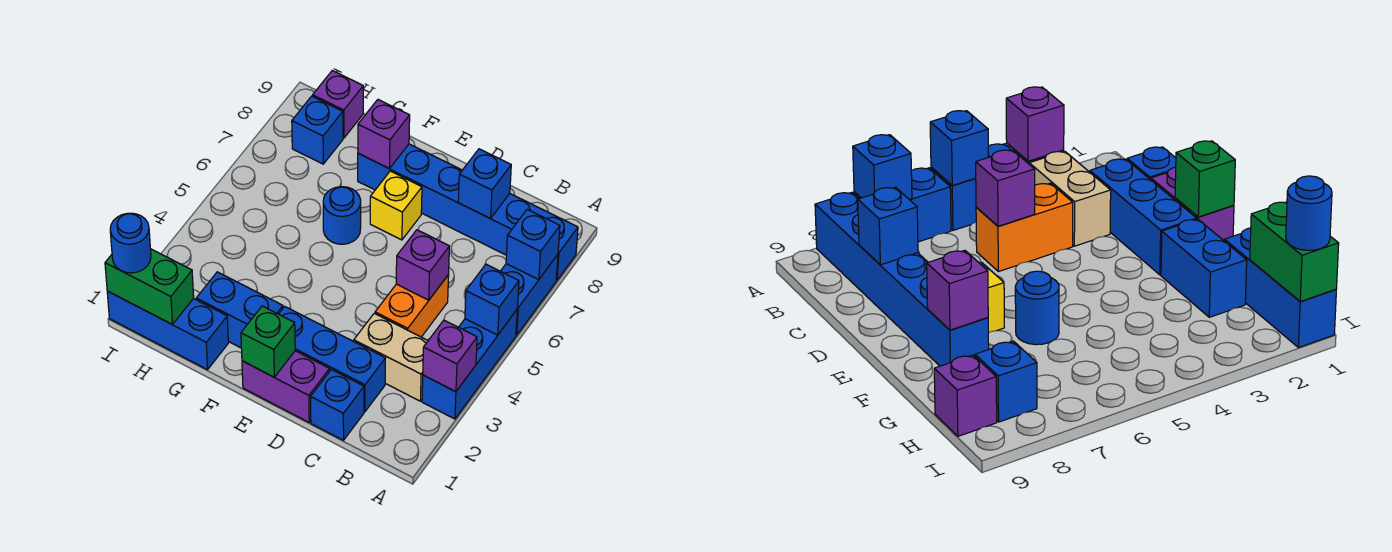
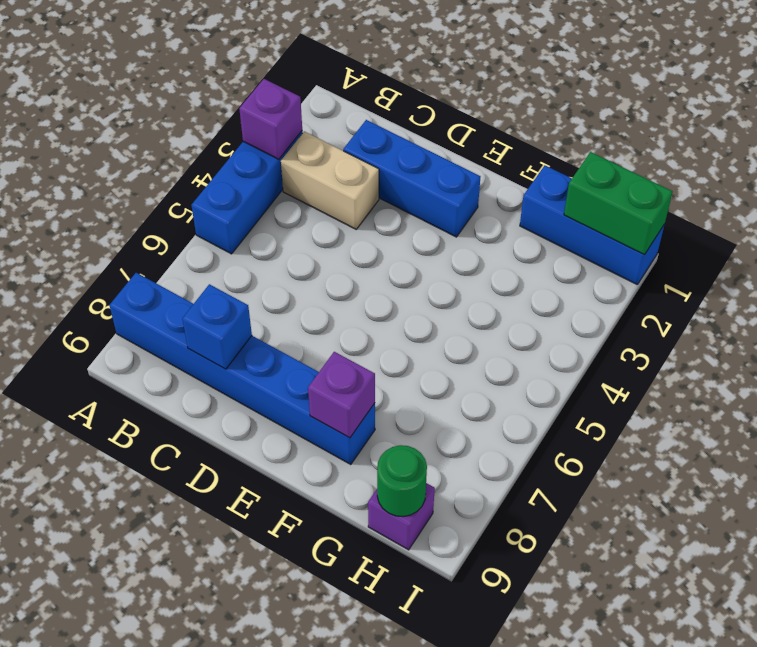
green 1x1 round brick [377,445,427,517] -> none
none -> blue 1x2 brick [501,255,558,335]
none -> blue 1x1 brick [311,369,364,440]
none -> orange 1x2 brick [375,275,449,337]

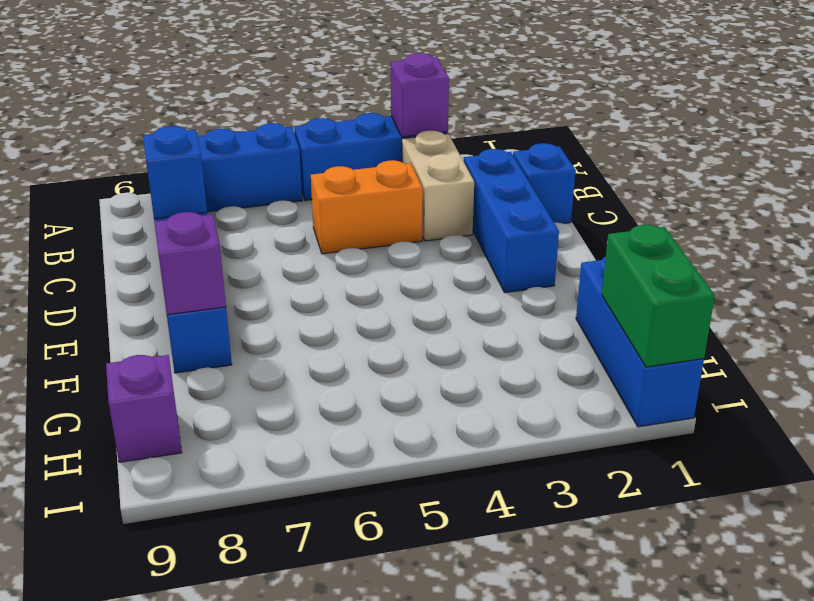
none -> purple 1x2 brick [242,351,330,422]
none -> yellow 1x1 brick [370,171,422,240]
none -> blue 1x2 brick [196,272,283,348]

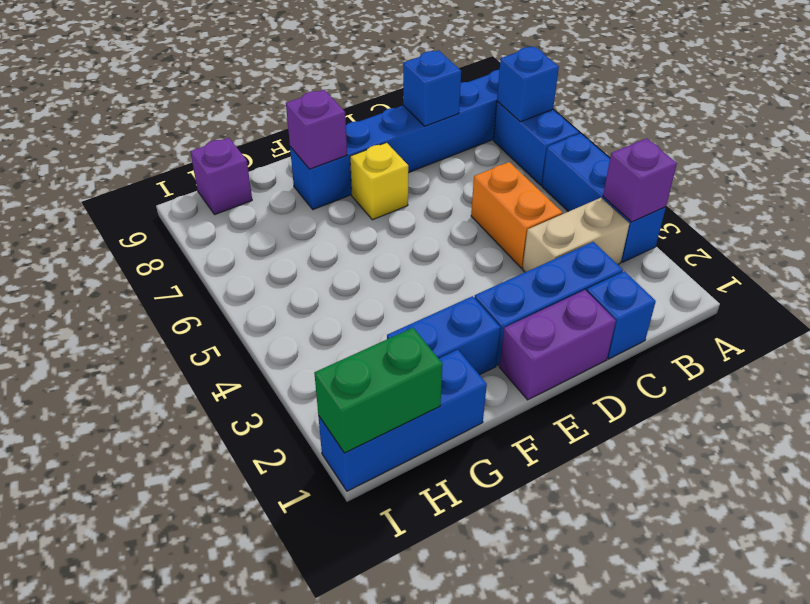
none -> blue 1x1 round brick [323,187,361,244]
none -> blue 1x1 brick [292,96,343,164]
none -> blue 1x1 brick [465,264,519,335]

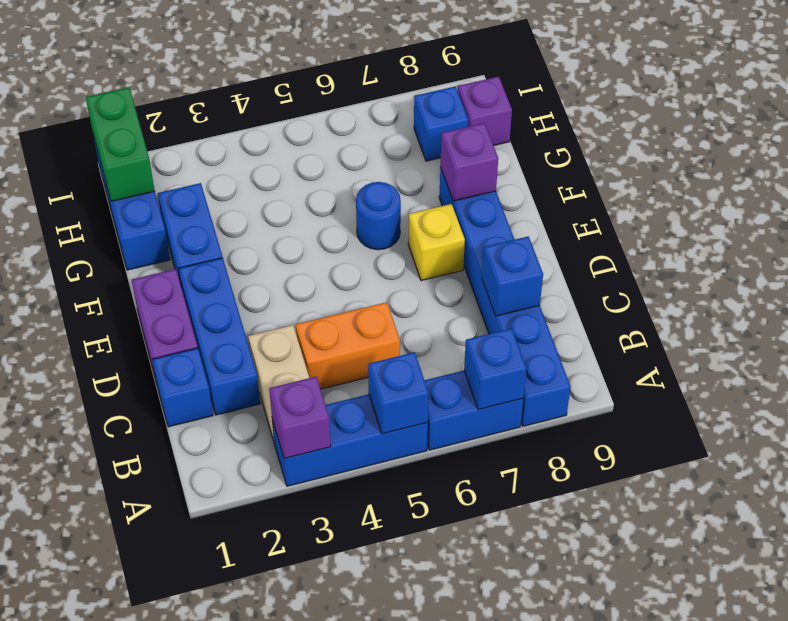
none -> purple 1x1 brick [396,230,450,300]
none -> green 1x1 brick [241,306,295,377]
none -> blue 1x1 round brick [110,213,151,273]

